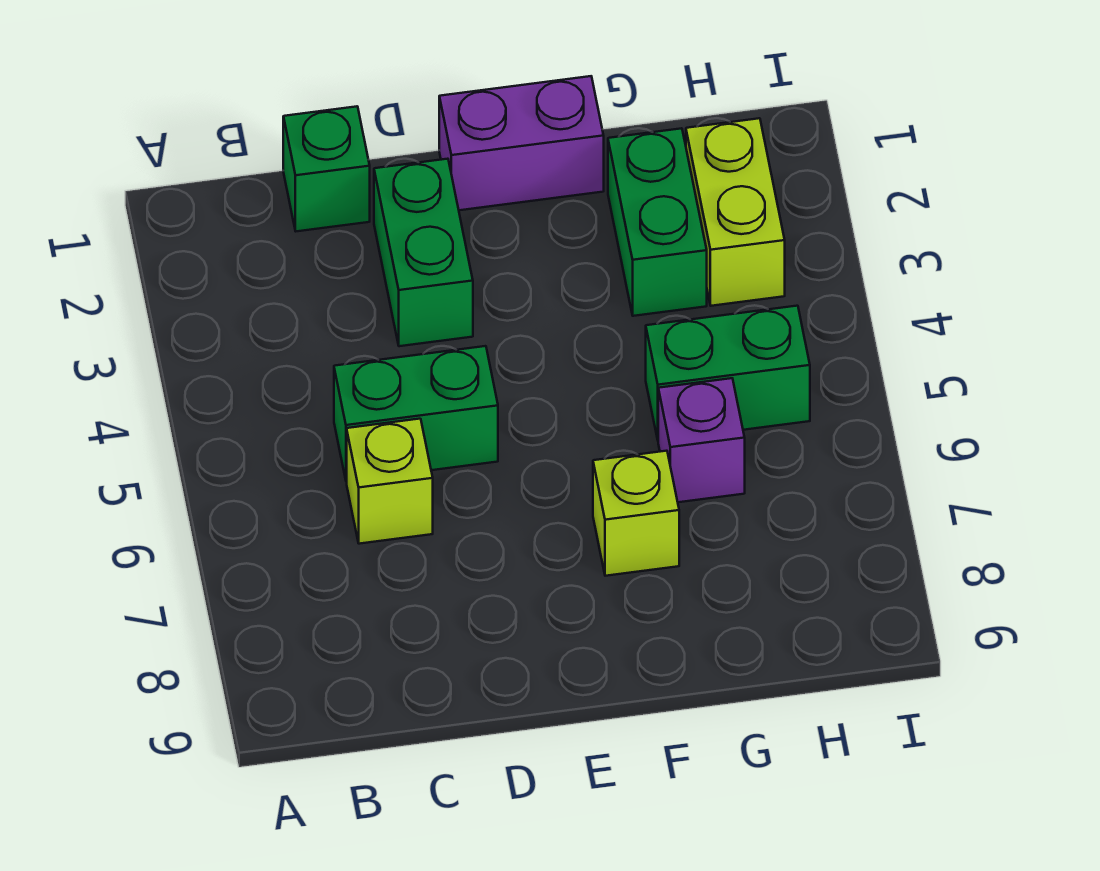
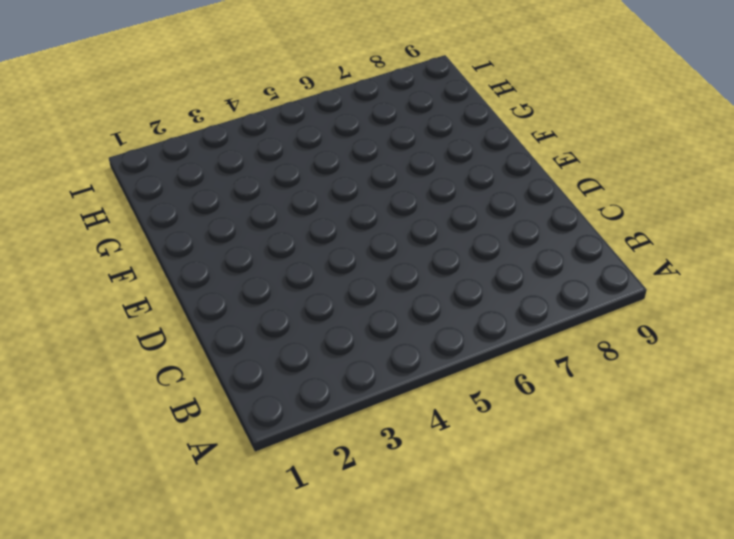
none -> green 1x1 brick [283,106,370,231]
none -> green 1x2 brick [334,346,498,481]

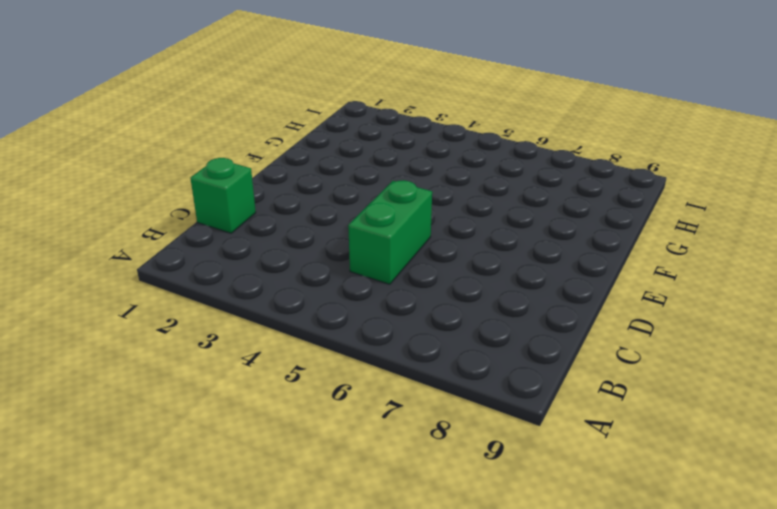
none -> lime 1x1 brick [347,419,433,544]
none -> green 1x2 brick [374,159,473,346]

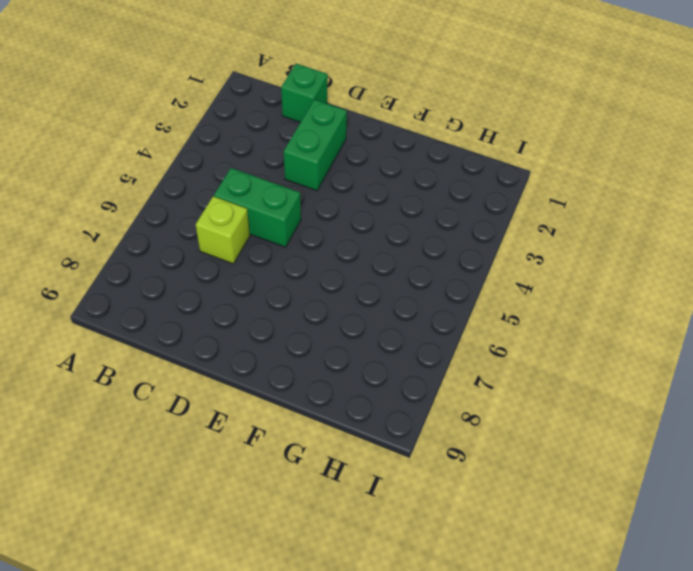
none -> purple 1x2 brick [439,76,604,210]
none -> lime 1x1 brick [593,451,679,576]

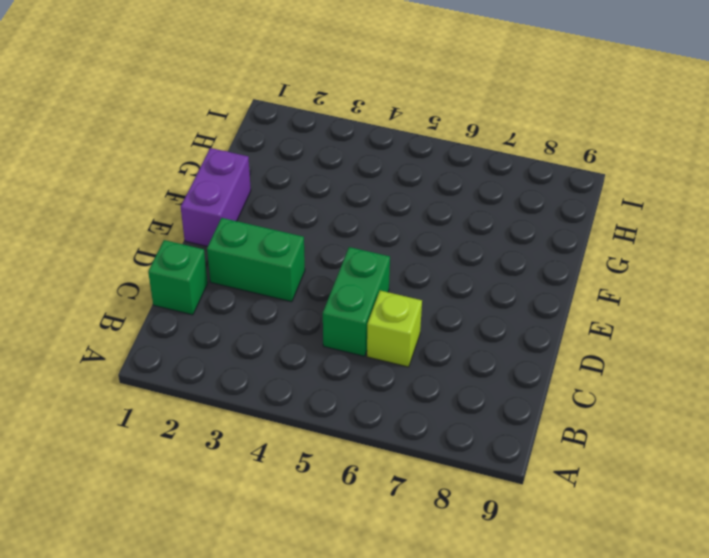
none -> lime 1x1 brick [593,451,679,576]
none -> green 1x2 brick [608,128,707,316]

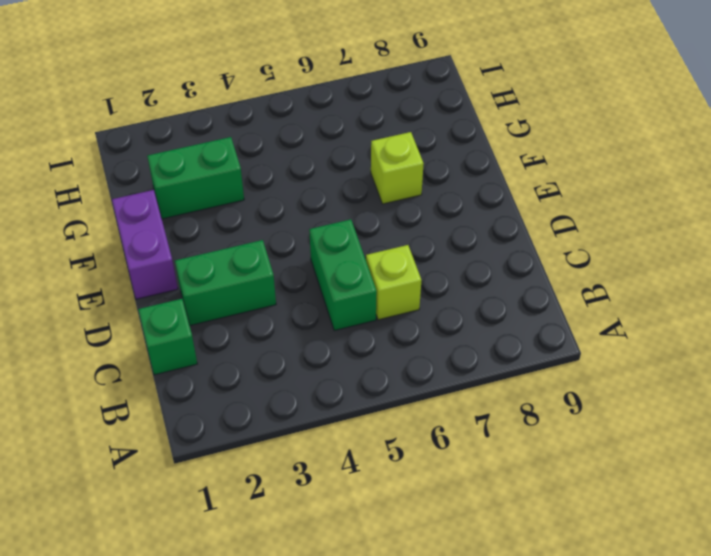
none -> green 1x2 brick [646,306,810,439]
none -> purple 1x1 brick [658,378,745,502]

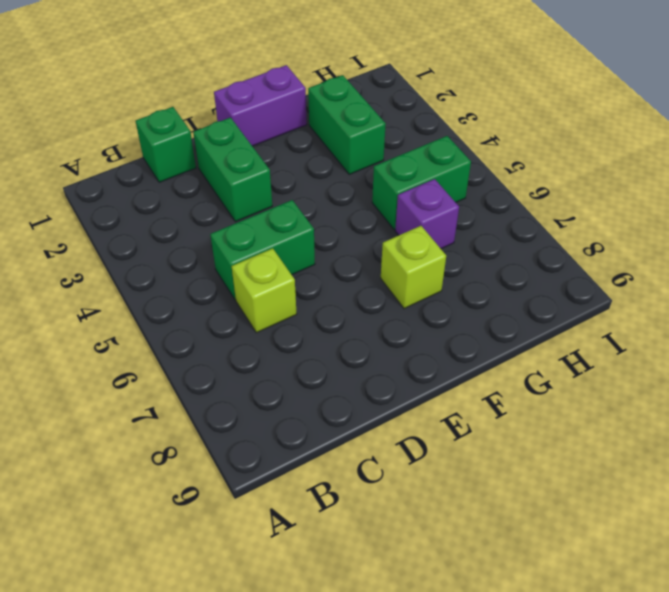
none -> lime 1x2 brick [686,118,785,306]

